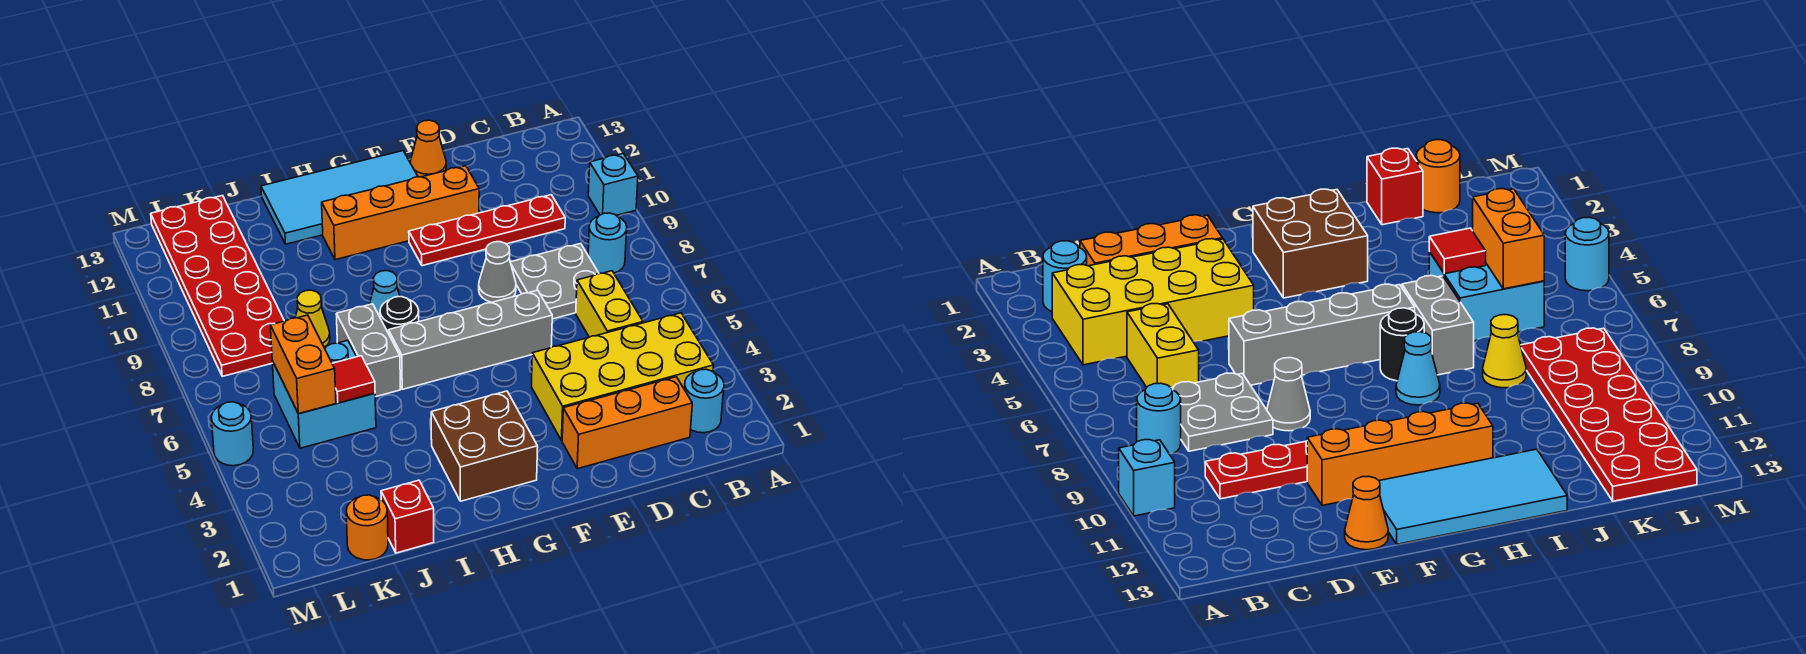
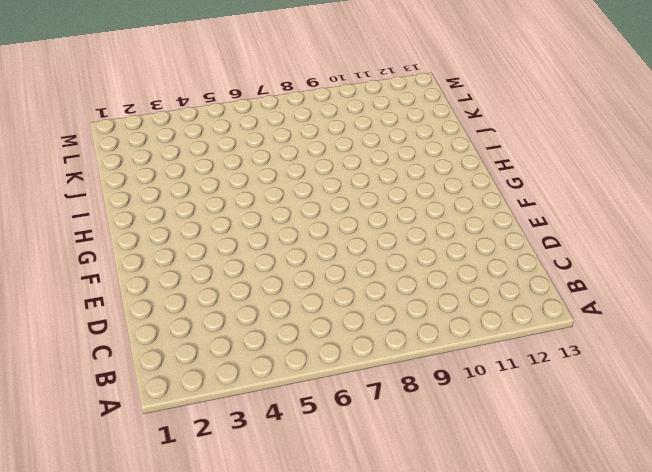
none -> cyan 1x1 brick [588,153,638,215]
none -> cyan 1x1 round brick [684,369,724,433]
none -> yellow 2x4 brick [532,313,714,441]

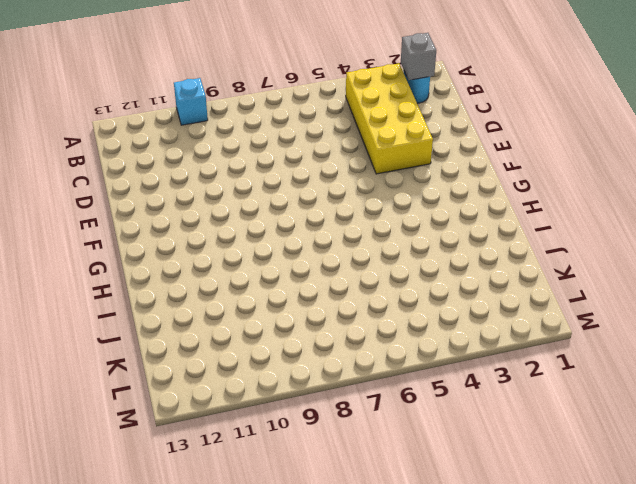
grey 1x1 brick [401,33,436,80] -> none
none -> cyan 1x1 round brick [588,213,627,273]
none -> orange 1x3 brick [562,377,692,469]
none -> yellow 1x2 brick [576,271,643,337]

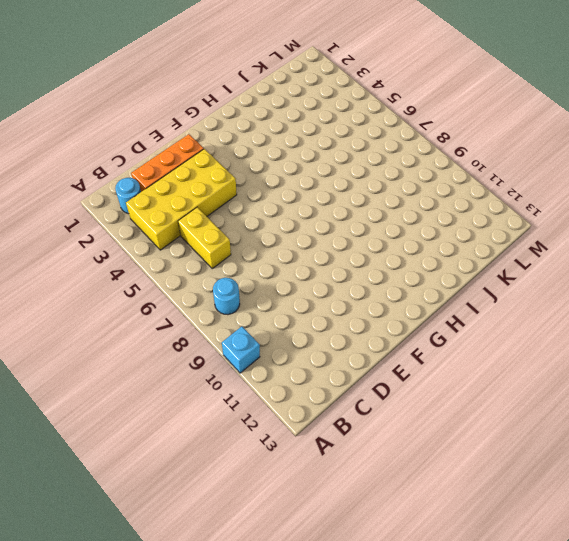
none -> grey 2x2 plate [510,244,599,319]
none -> red 1x4 plate [409,195,565,266]
none -> grey 1x4 brick [388,290,552,389]

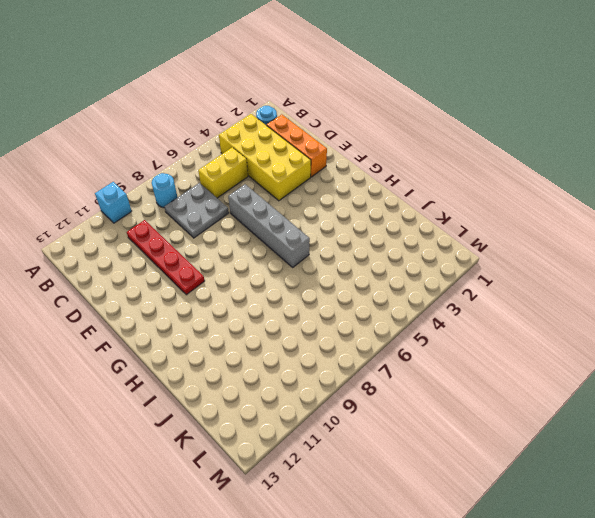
none -> grey 1x1 cone [479,242,516,302]
none -> orange 1x4 brick [322,166,479,260]
none -> orange 1x1 cone [410,120,446,177]

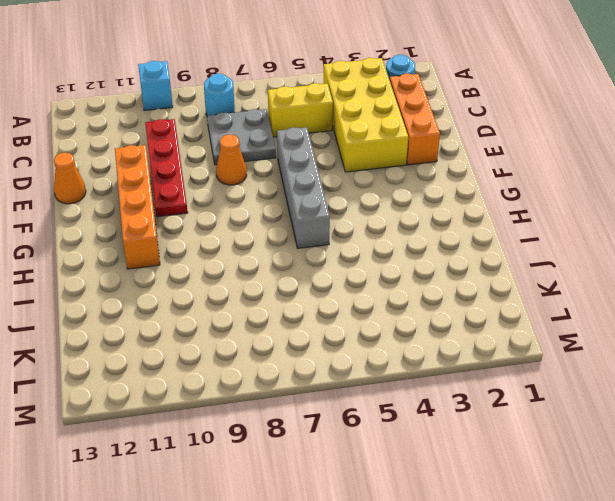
orange 1x1 cone [216,135,247,185] -> grey 1x1 cone [479,242,516,302]
none -> cyan 2x4 tile [261,151,418,244]
none -> brown 2x2 brick [431,391,538,501]
none -> black 1x1 round brick [380,297,419,332]

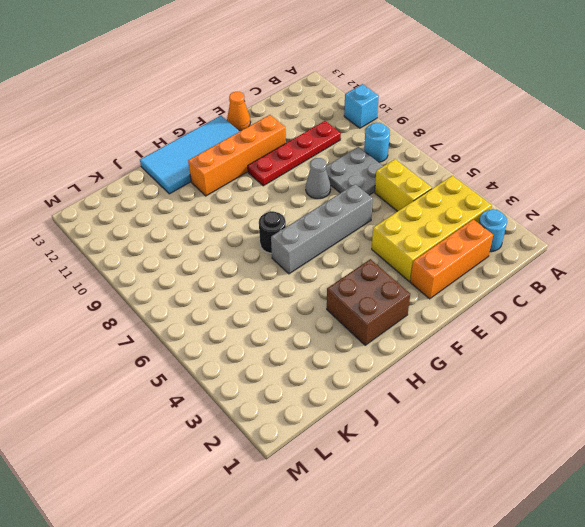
none -> cyan 1x1 cone [369,271,400,317]
none -> grey 1x2 brick [336,304,400,397]
none -> red 1x1 brick [381,480,434,553]

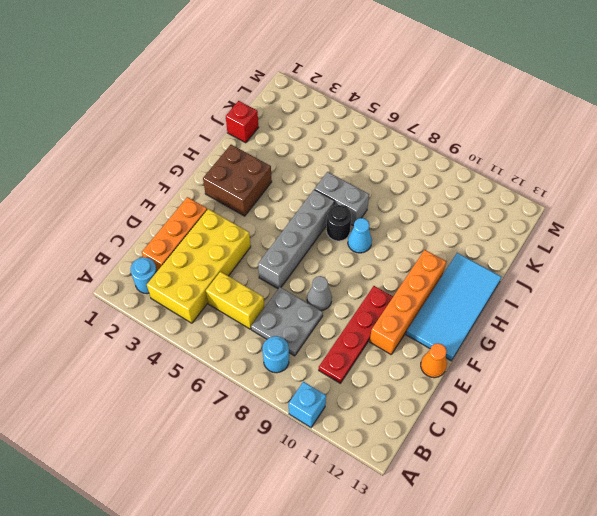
none -> cyan 2x2 brick [272,340,376,448]
none -> yellow 1x1 cone [295,290,330,347]
none -> orange 1x1 round brick [346,495,388,560]

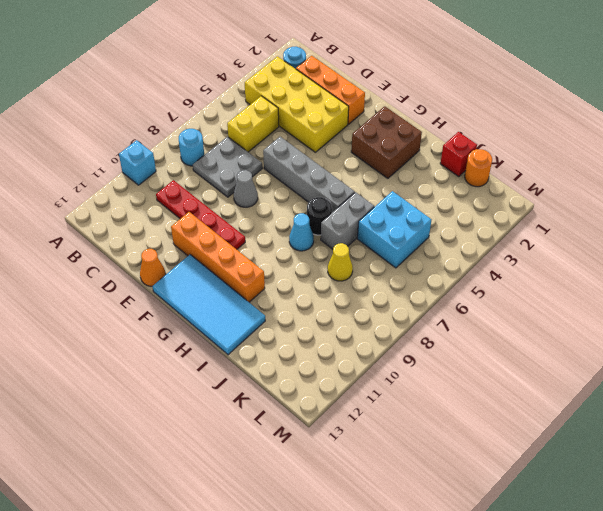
none -> red 2x6 plate [151,196,284,376]
none -> cyan 1x1 round brick [211,402,253,466]
none -> red 1x1 tile [332,356,375,403]

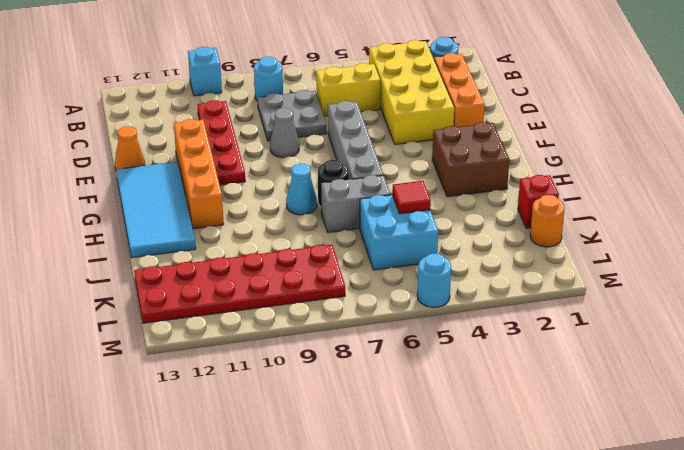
none -> yellow 1x1 cone [295,290,330,347]
none -> orange 1x2 brick [270,315,336,414]

